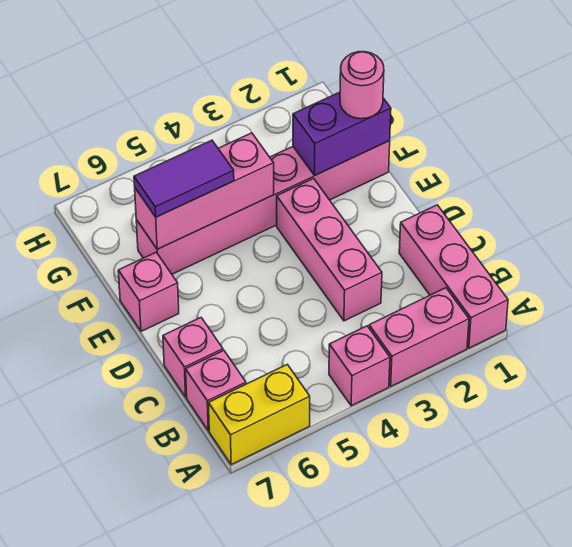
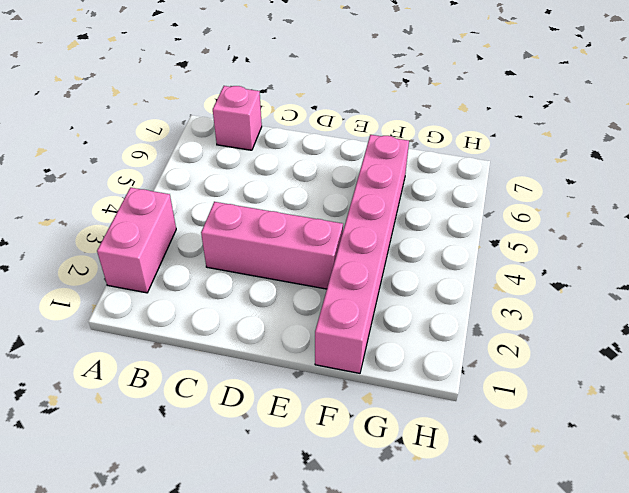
none -> pink 1x3 brick [399,205,508,348]
none -> pink 1x1 brick [329,326,390,406]
none -> yellow 1x2 brick [208,364,310,465]

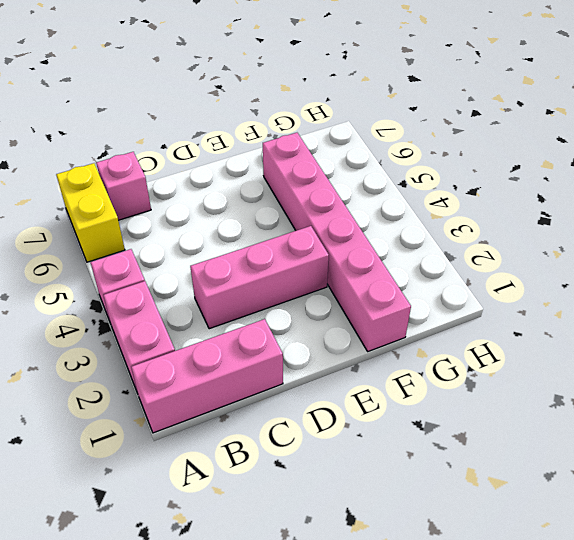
none -> pink 1x1 brick [163,318,223,397]
none -> pink 1x1 brick [118,252,179,331]
none -> purple 1x2 brick [293,92,391,176]

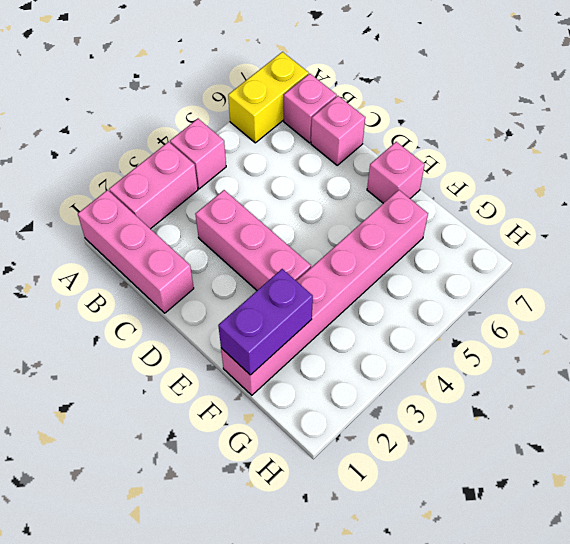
none -> pink 1x3 brick [135,133,274,249]
none -> pink 1x1 round brick [340,52,384,119]
none -> purple 1x2 tile [134,140,234,217]

